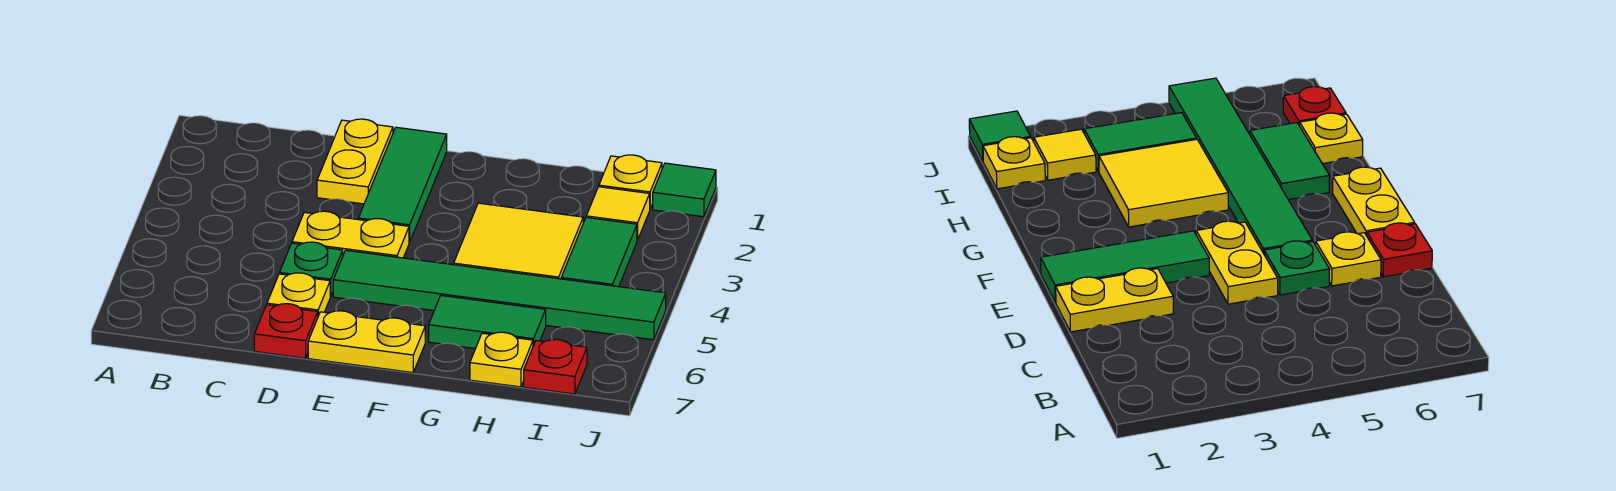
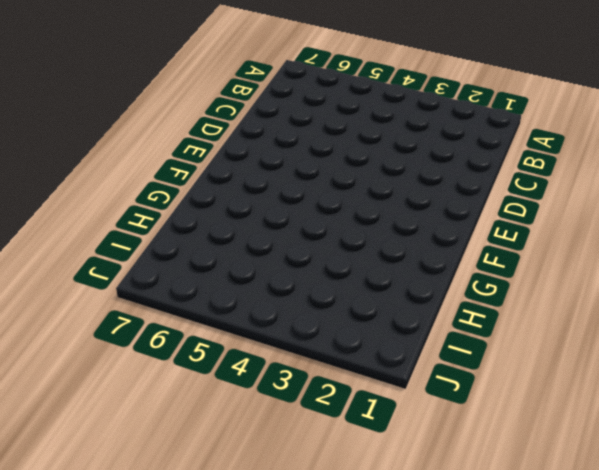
none -> yellow 1x2 plate [317,119,393,204]
none -> yellow 1x2 plate [292,211,409,258]
none -> green 1x1 plate [280,242,343,296]

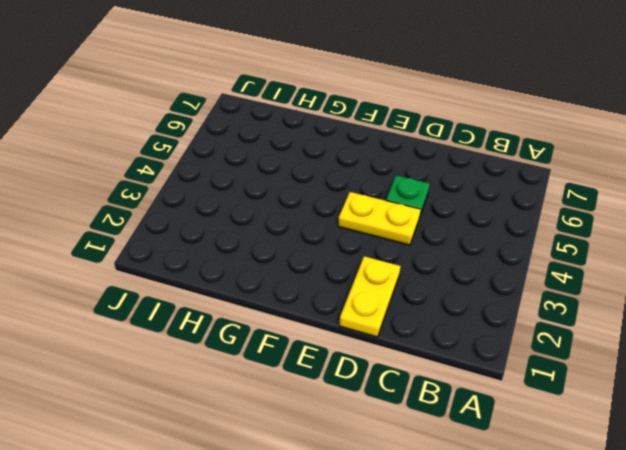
none -> yellow 1x1 plate [267,273,331,316]
none -> red 1x1 plate [254,304,318,358]
none -> green 1x3 tile [358,127,447,242]

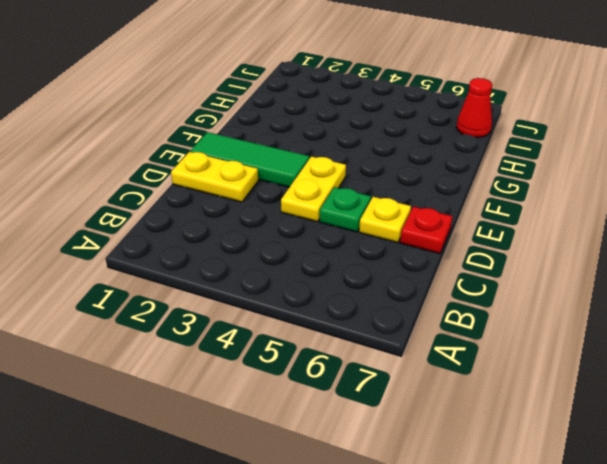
red 1x1 cone [457,78,492,137] -> red 1x1 plate [524,339,587,394]
none -> green 1x6 tile [333,250,666,340]
none -> yellow 1x2 plate [308,311,425,373]
none -> yellow 2x2 tile [454,203,583,279]

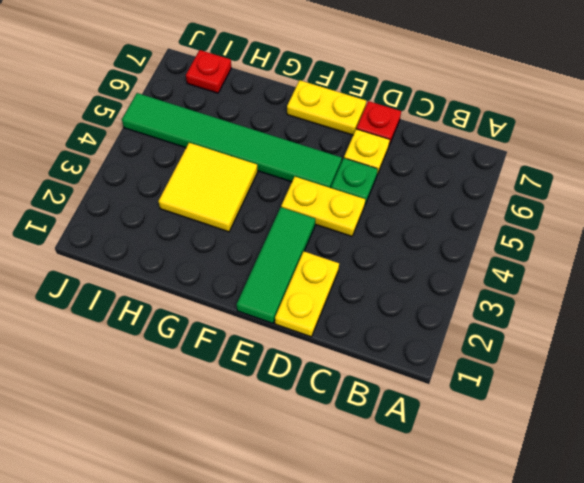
none -> green 1x2 tile [429,296,546,348]
none -> yellow 1x1 plate [470,332,533,387]
none -> yellow 1x1 plate [599,155,662,209]

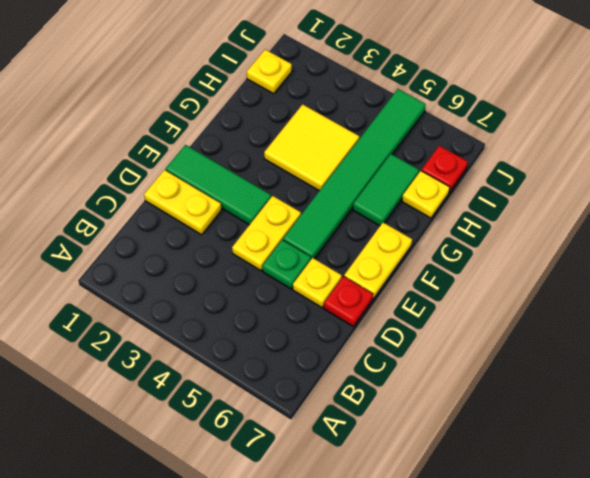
none -> yellow 1x1 tile [586,187,650,240]
none -> green 1x2 tile [561,218,637,287]
none -> green 1x1 tile [653,163,716,217]

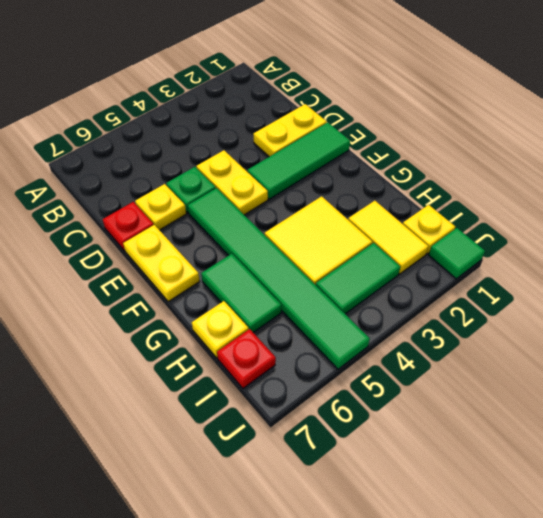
yellow 1x2 tile [348,201,428,274] -> yellow 1x1 tile [586,187,650,240]

